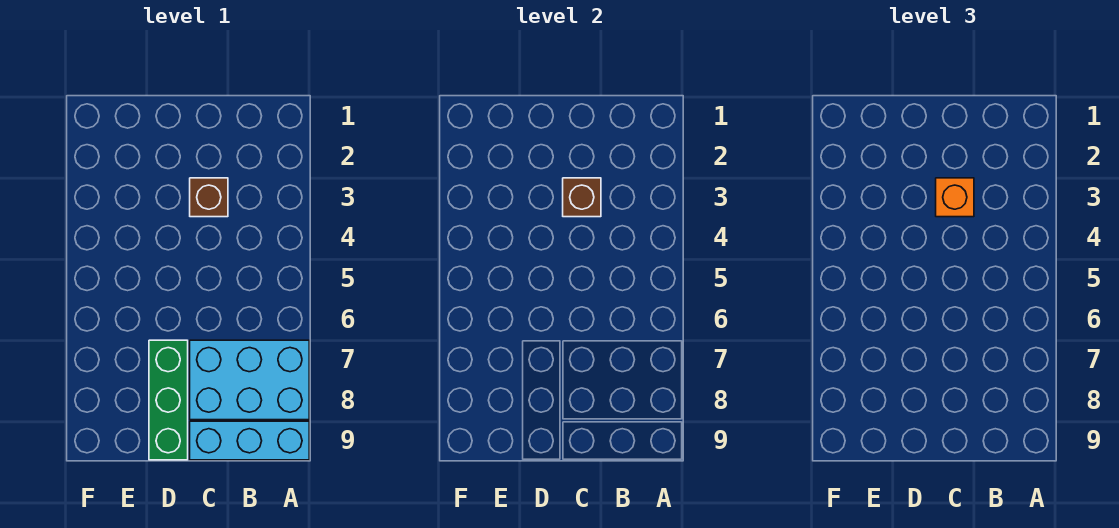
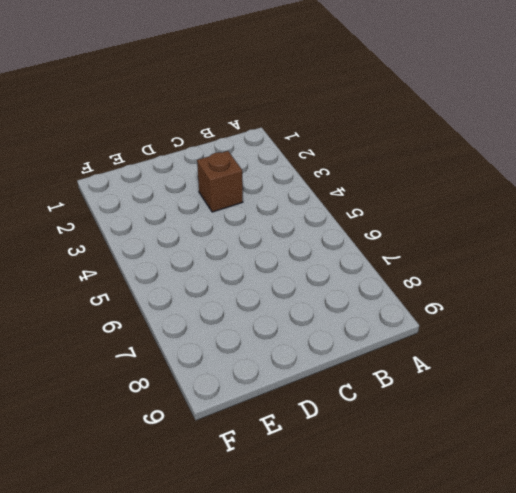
none -> cyan 2x3 brick [190,340,309,420]
none -> cyan 1x3 brick [190,421,309,460]

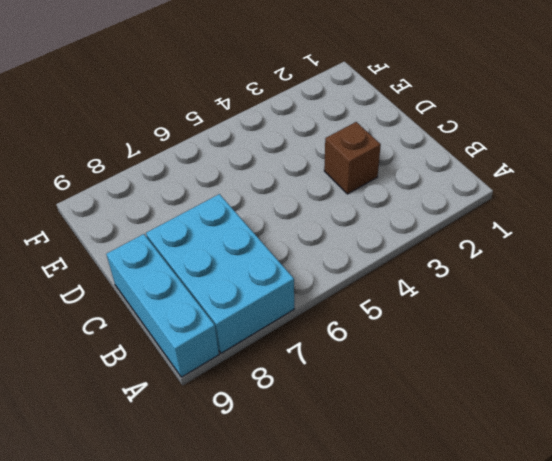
none -> green 1x3 brick [149,340,188,460]
none -> brown 1x1 brick [563,178,601,217]

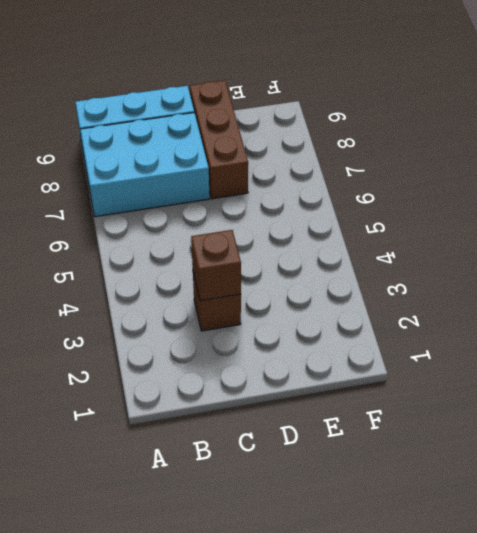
brown 1x3 brick [190,80,248,199] -> green 1x3 brick [149,340,188,460]
none -> orange 1x1 brick [936,178,974,217]

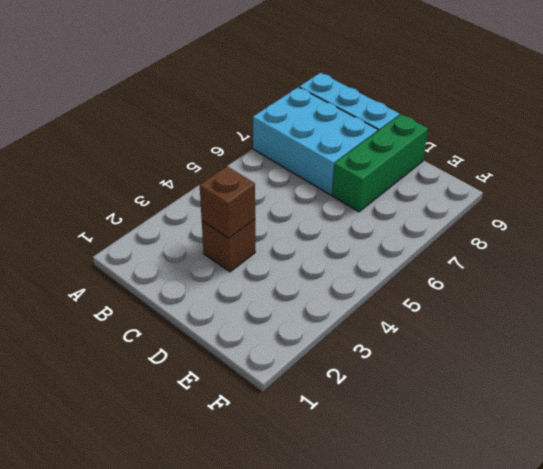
none -> orange 1x1 brick [936,178,974,217]

